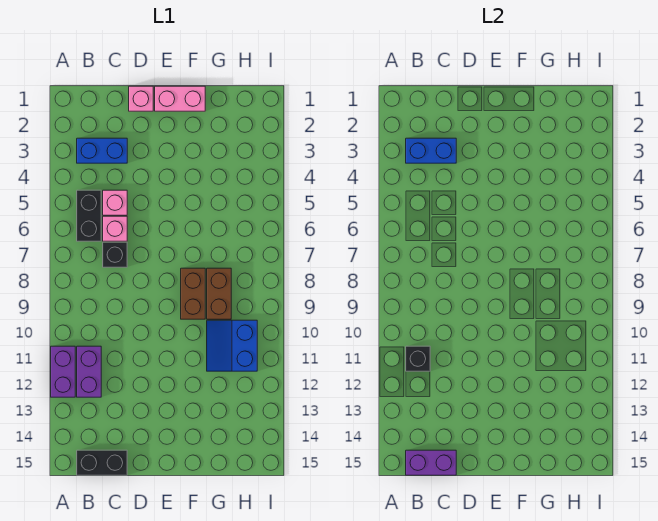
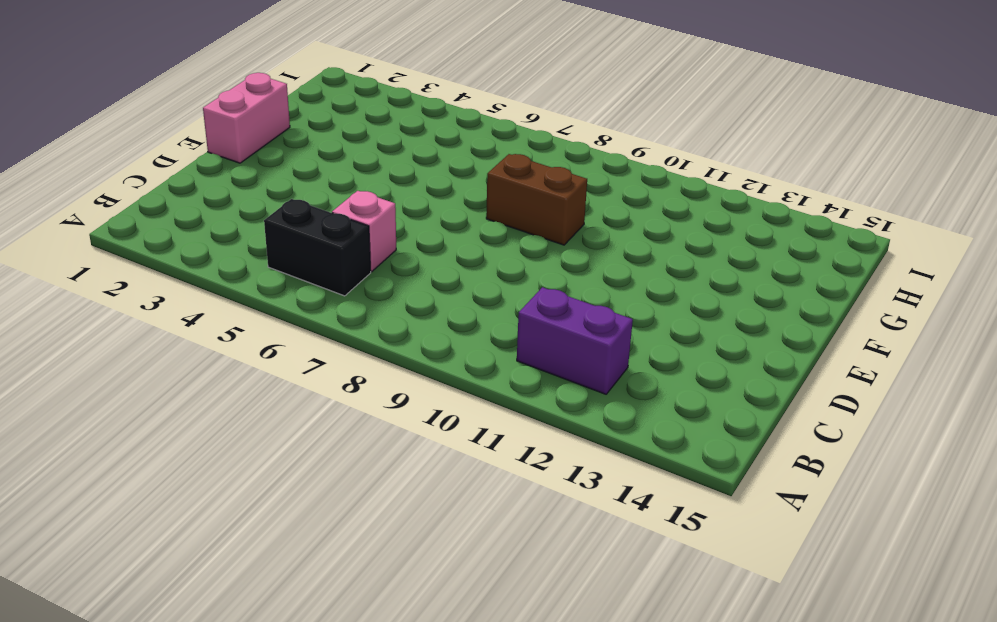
none -> purple 1x2 brick [51,346,75,397]
none -> blue 1x2 brick [77,138,127,163]
none -> black 1x2 brick [77,450,127,475]

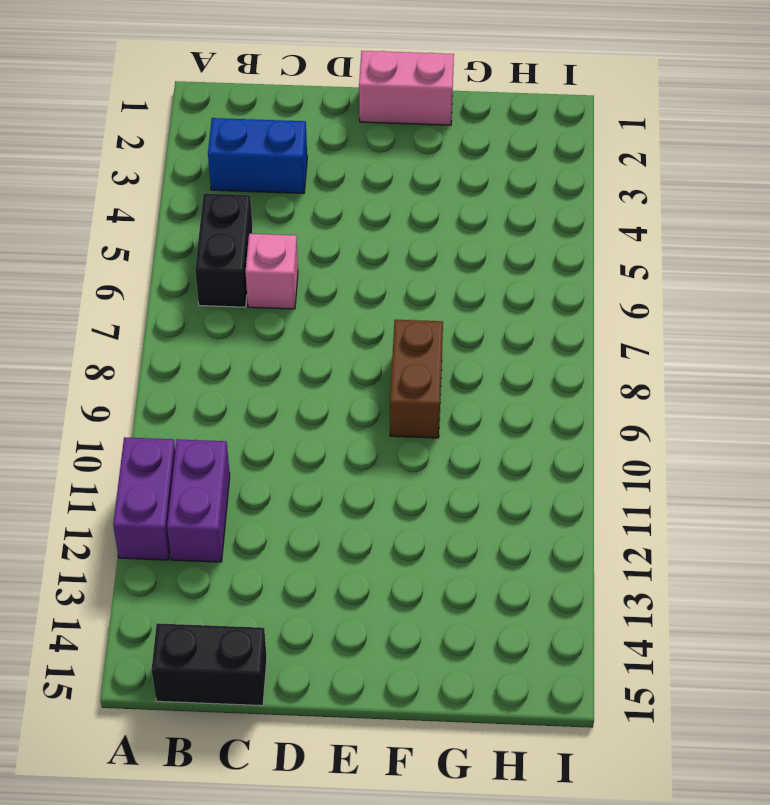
none -> pink 1x1 brick [103,190,127,215]
none -> black 1x1 brick [103,242,127,267]
none -> pink 1x1 brick [129,86,153,111]

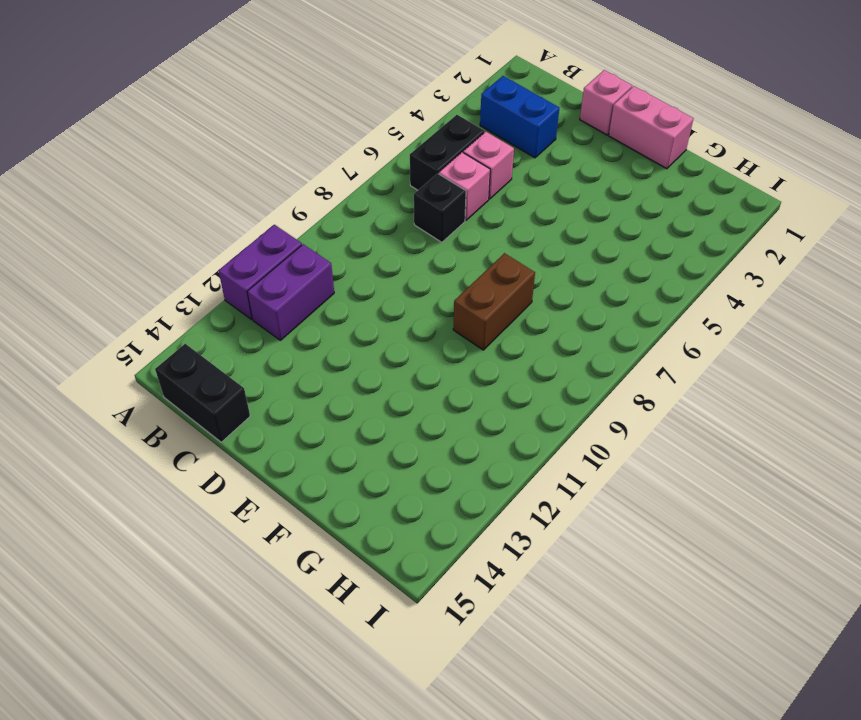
none -> brown 1x2 brick [207,268,231,319]
none -> blue 2x2 slope [207,320,257,371]
none -> blue 1x2 brick [406,138,456,163]

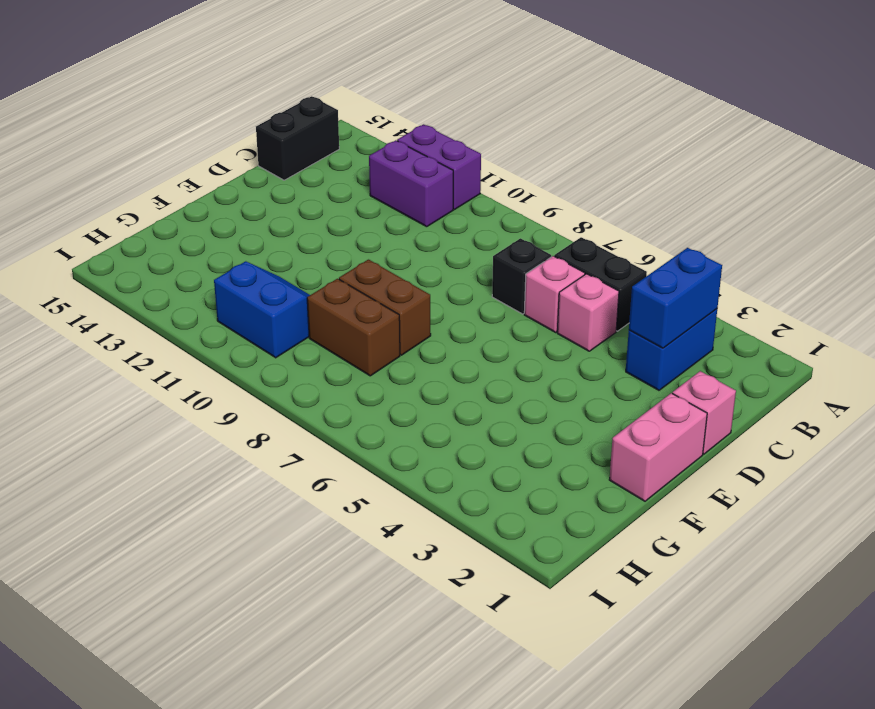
none -> black 1x1 brick [406,346,430,371]
none -> purple 1x2 brick [406,450,456,475]

